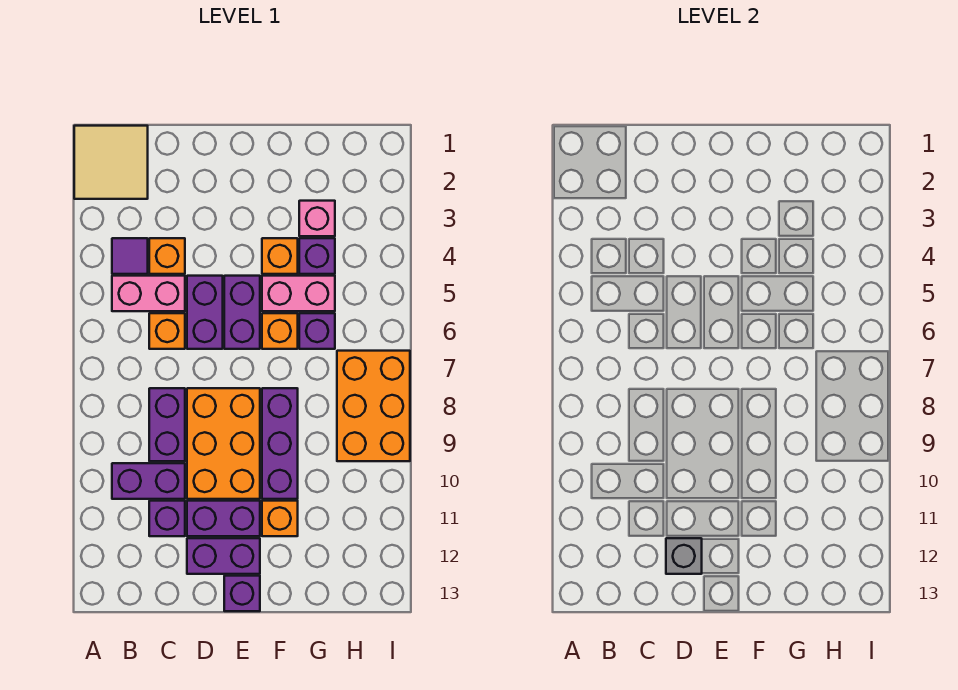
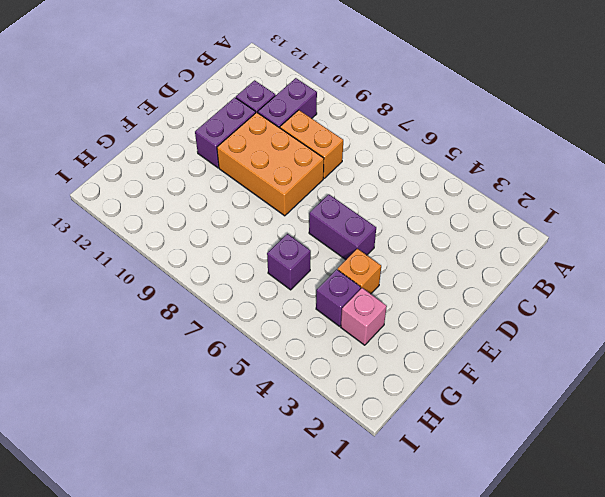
orange 1x2 brick [280,110,343,178] -> purple 1x2 brick [149,388,185,461]
none -> tan 2x2 tile [74,126,148,199]
none -> purple 1x1 tile [112,238,148,274]
none -> pink 1x2 brick [112,276,185,311]

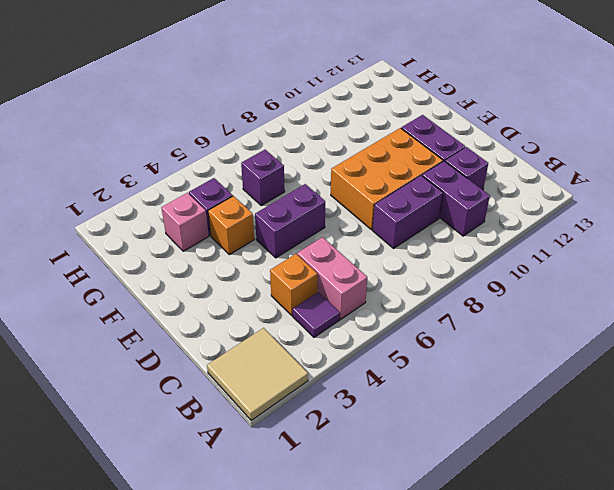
none -> orange 1x1 brick [149,313,185,349]
none -> purple 1x2 brick [187,276,223,349]
none -> purple 1x2 brick [187,538,260,574]

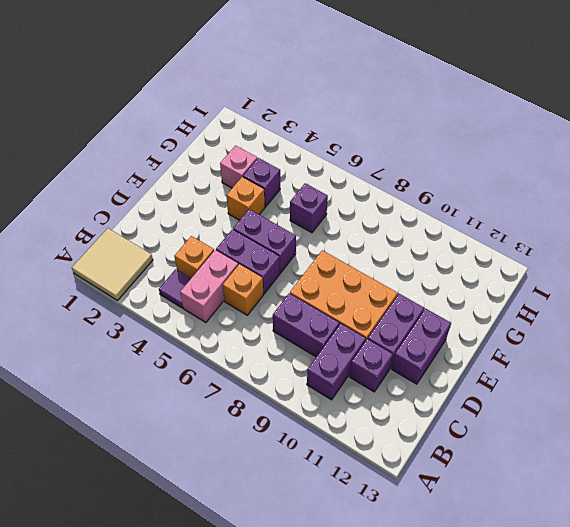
none -> purple 1x1 brick [224,576,260,611]
none -> pink 1x2 brick [262,276,335,311]
none -> orange 1x1 brick [262,313,298,349]

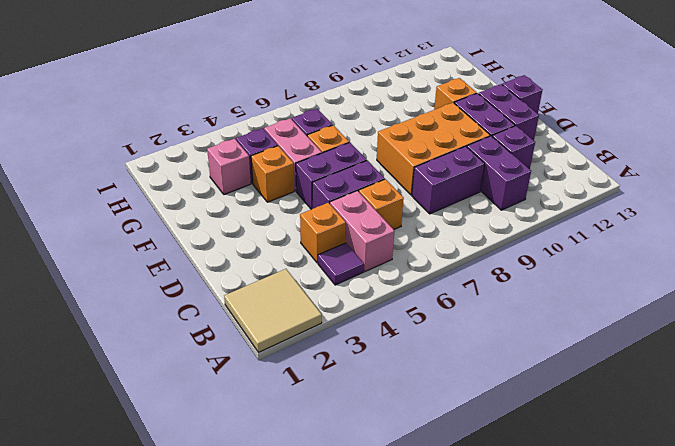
none -> purple 1x3 brick [262,388,298,499]
none -> orange 2x3 brick [337,351,410,461]
none -> grey 1x1 brick [666,538,702,574]

